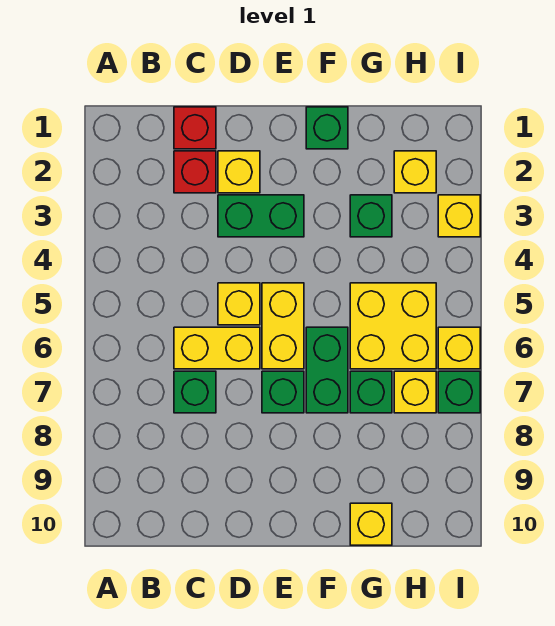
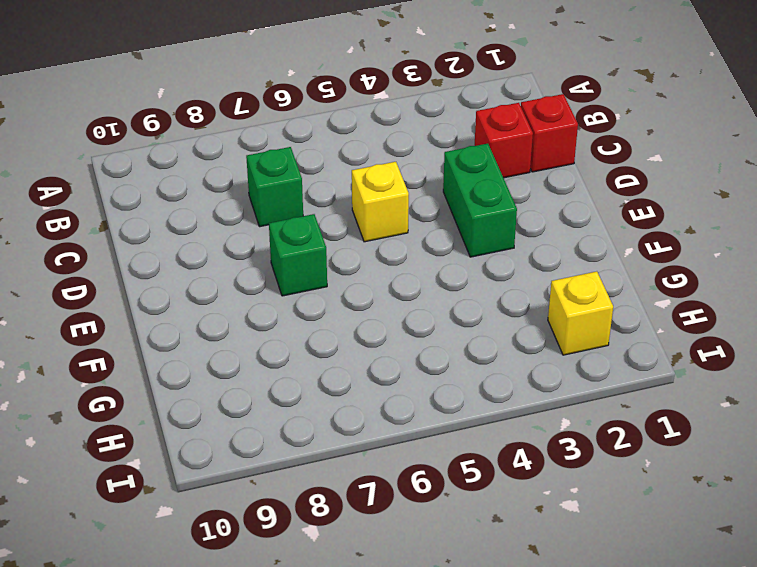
none -> yellow 1x2 brick [174,327,260,369]
none -> yellow 1x1 brick [218,151,260,193]
none -> yellow 1x2 brick [262,283,304,369]

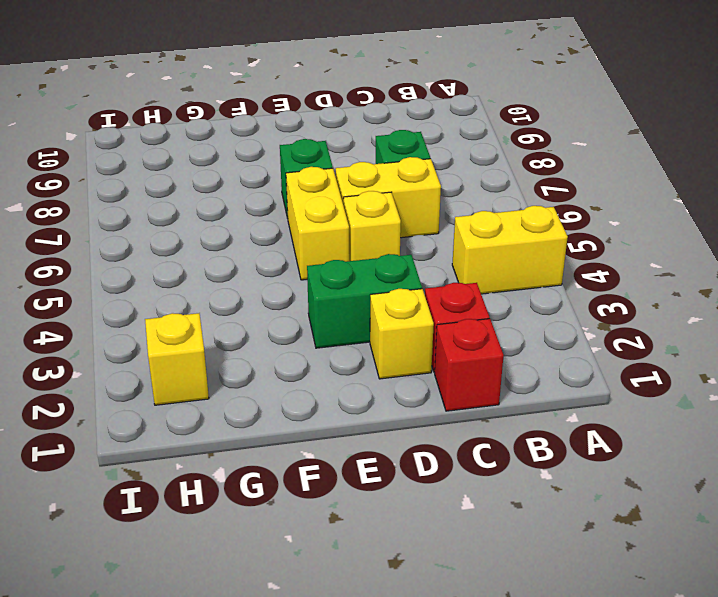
yellow 1x2 brick [452,206,568,294] -> none
none -> green 1x1 brick [306,107,348,149]
none -> green 1x2 brick [306,327,348,413]
none -> green 1x1 brick [350,195,392,237]

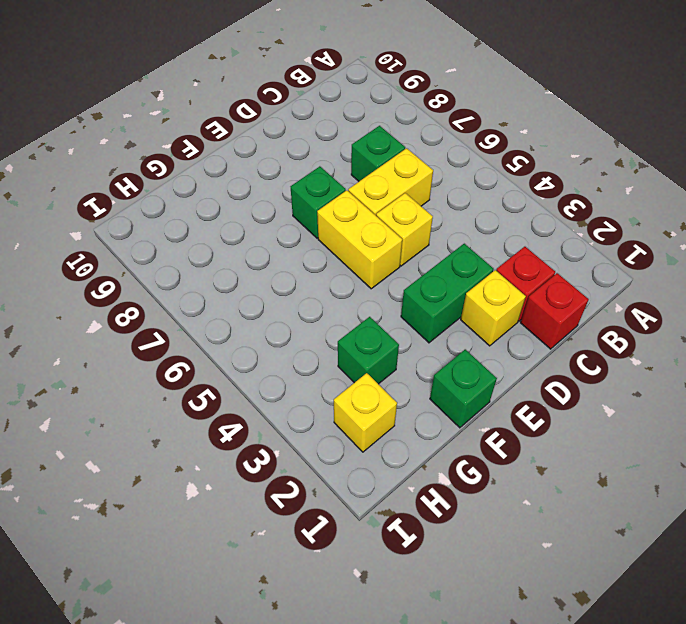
none -> green 1x2 brick [306,327,348,413]
none -> yellow 2x2 brick [350,283,436,369]
none -> green 1x1 brick [350,371,392,413]

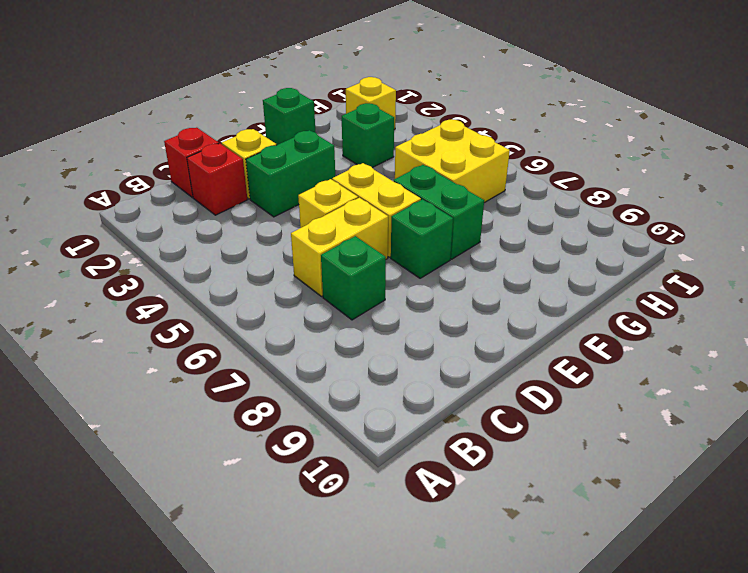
none -> green 1x1 brick [350,371,392,413]
none -> yellow 1x1 brick [350,503,392,545]
none -> yellow 1x1 brick [394,371,436,413]

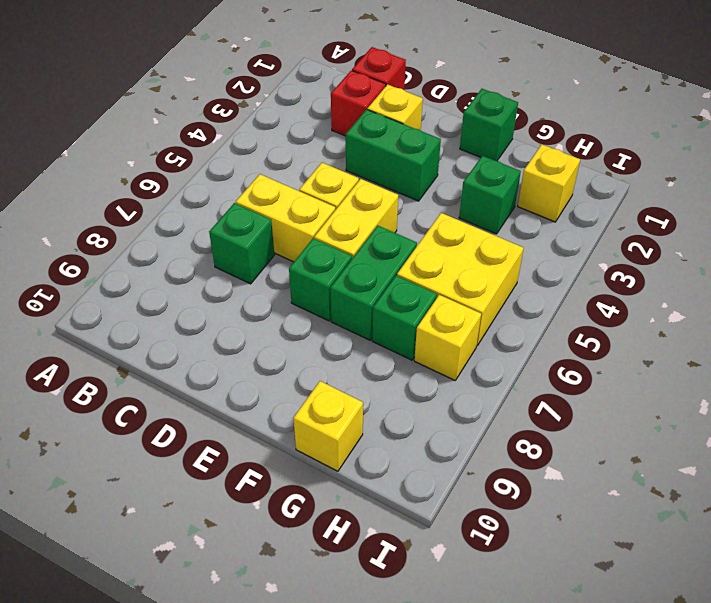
none -> yellow 1x1 brick [438,195,480,237]
none -> yellow 1x1 brick [438,327,480,369]
none -> green 1x1 brick [438,371,480,413]

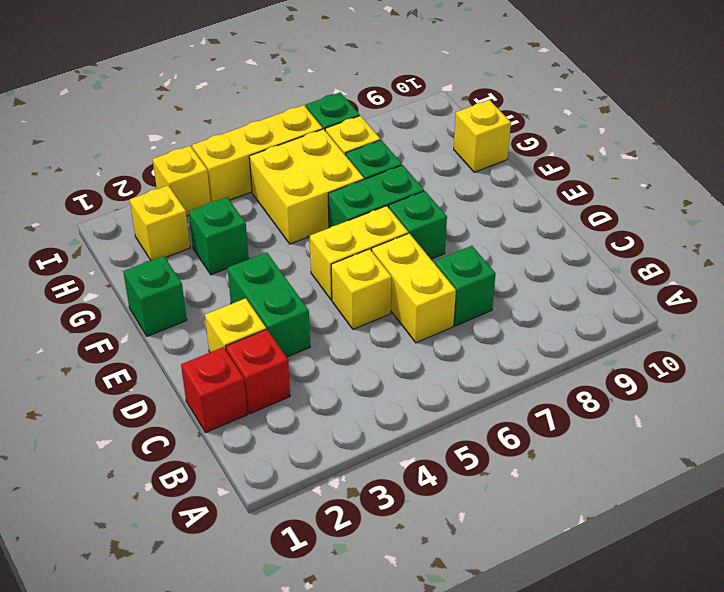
yellow 1x3 brick [192,105,323,202] -> yellow 1x1 brick [438,327,480,369]

